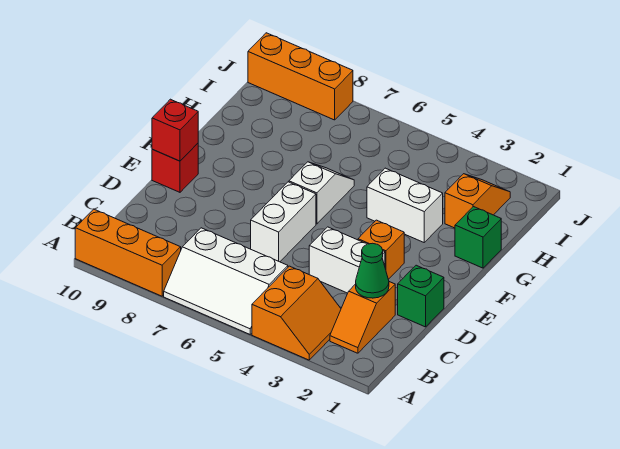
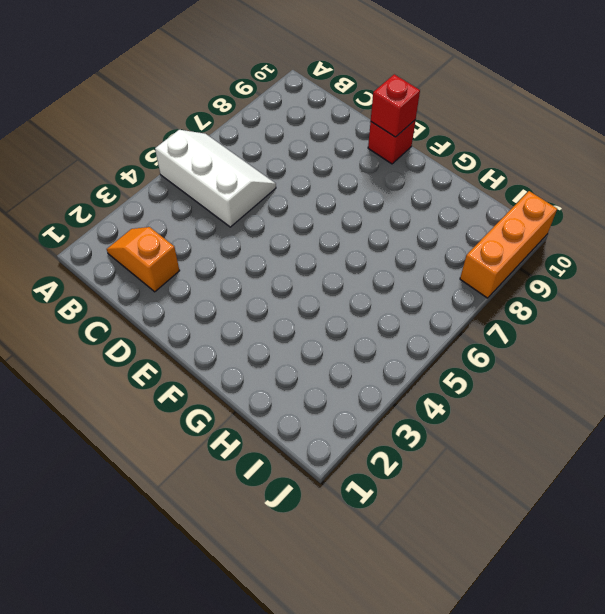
white 2x3 slope [155,130,276,227] -> white 2x3 slope turned to [164,228,288,334]
none -> orange 2x2 slope [252,266,341,360]
none -> orange 1x3 brick [75,209,181,296]
none -> green 1x1 brick [398,265,444,327]

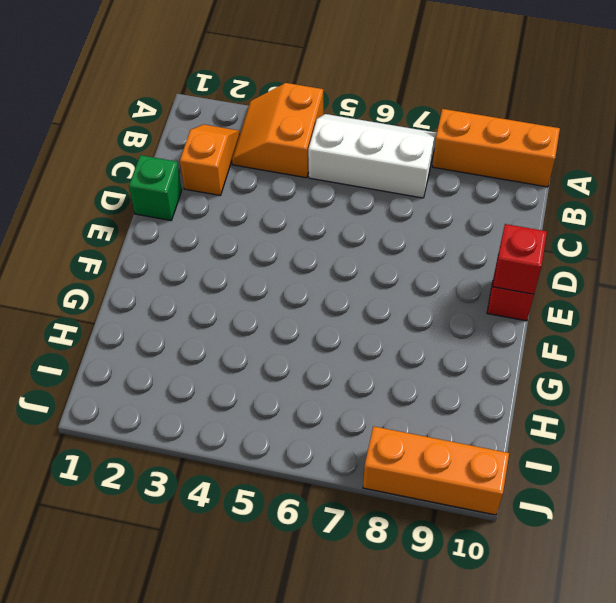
none -> white 1x2 brick [309,227,385,293]
none -> white 1x2 brick [251,182,316,262]
none -> orange 1x1 brick [358,220,404,279]

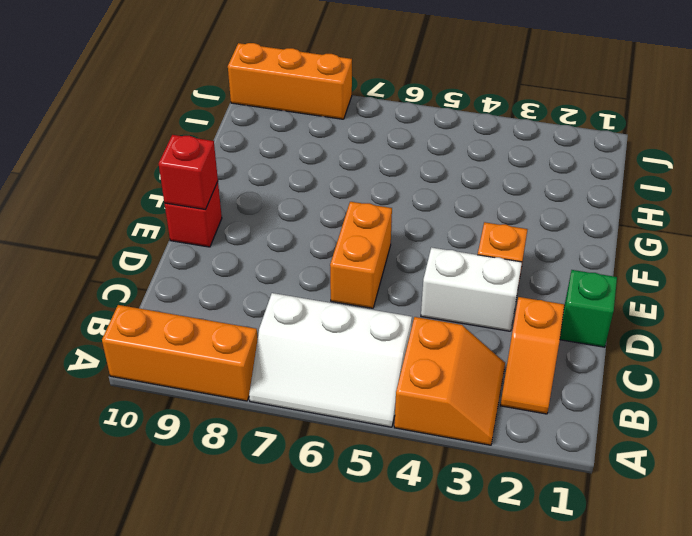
orange 1x2 brick [330,202,392,308] -> white 1x2 brick [251,182,316,262]
none -> white 1x2 slope [289,162,354,224]
none -> green 1x1 brick [455,207,501,268]
none -> white 1x2 brick [367,168,443,242]

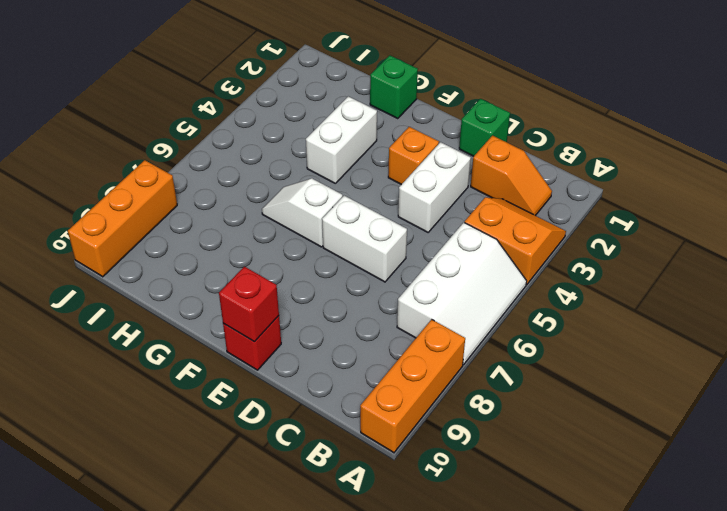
none -> orange 1x2 slope [445,174,510,228]
none -> green 1x1 cone [356,243,389,298]

